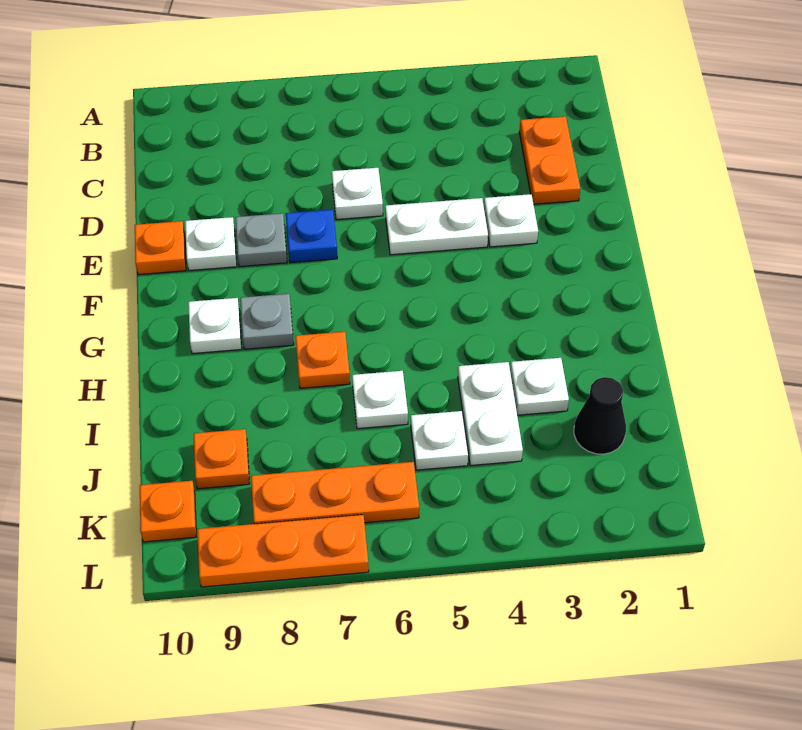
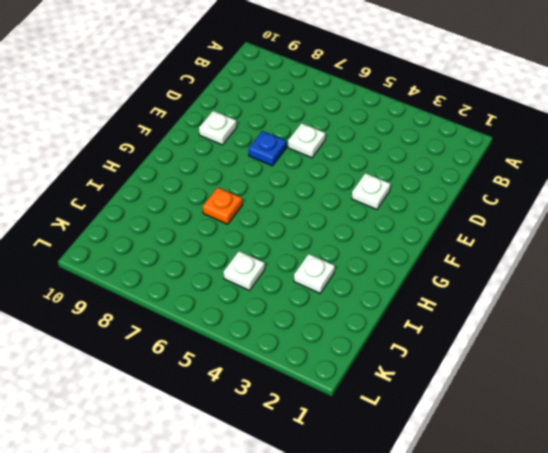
none -> orange 1x2 plate [519,116,580,204]
none -> white 1x2 plate [385,198,488,255]
none -> grey 1x1 plate [235,213,287,267]

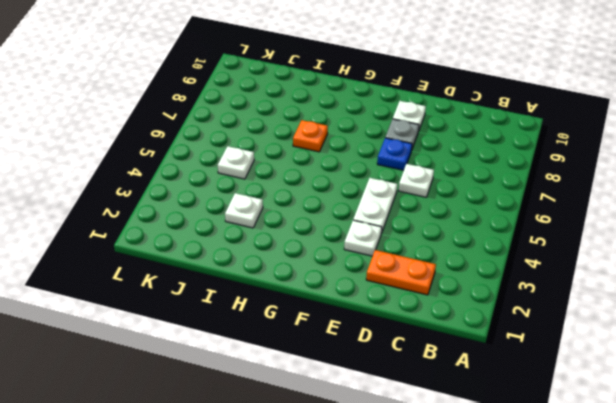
none -> orange 1x1 plate [135,221,186,275]
none -> grey 1x1 plate [240,294,294,349]
none -> white 1x1 plate [188,298,242,354]

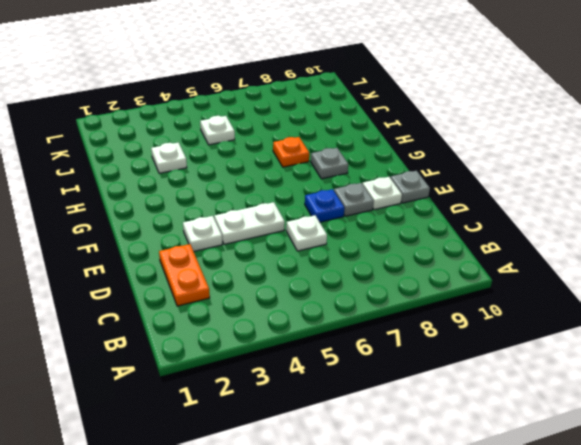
grey 1x1 plate [390,171,430,203] -> orange 1x1 plate [135,221,186,275]
none -> white 1x1 plate [188,298,242,354]
none -> white 1x2 plate [458,362,523,466]
none -> white 1x1 plate [352,371,408,429]

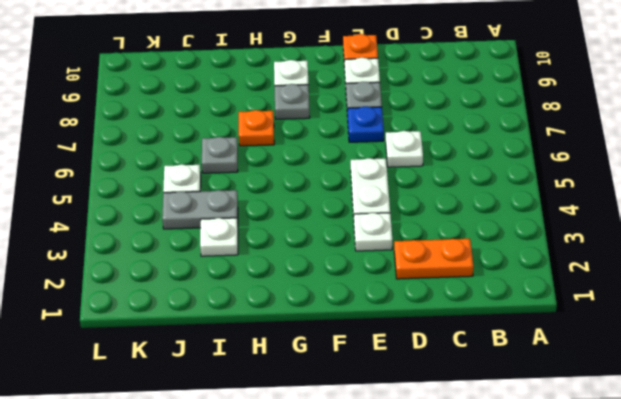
grey 1x2 plate [162,190,238,229] -> white 1x2 plate [458,362,523,466]
grey 1x1 plate [202,137,238,173] -> white 1x1 plate [352,371,408,429]
none -> black 1x1 cone [574,377,626,454]
none -> orange 1x1 plate [194,429,250,489]
none -> orange 1x3 plate [251,462,419,524]

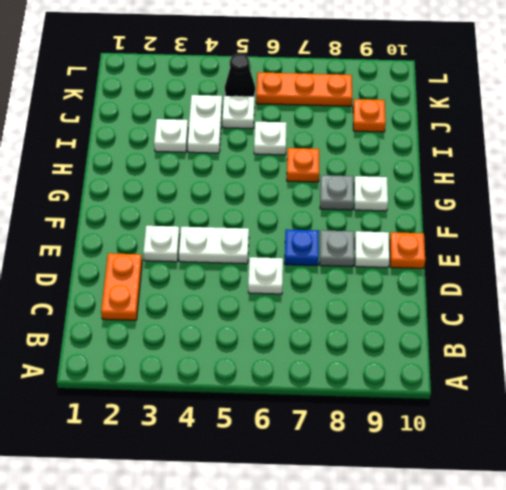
black 1x1 cone [225,54,255,97] -> black 1x1 cone moved to [574,377,626,454]
none -> orange 1x1 plate [140,481,196,542]
none -> orange 1x3 plate [197,515,369,587]

